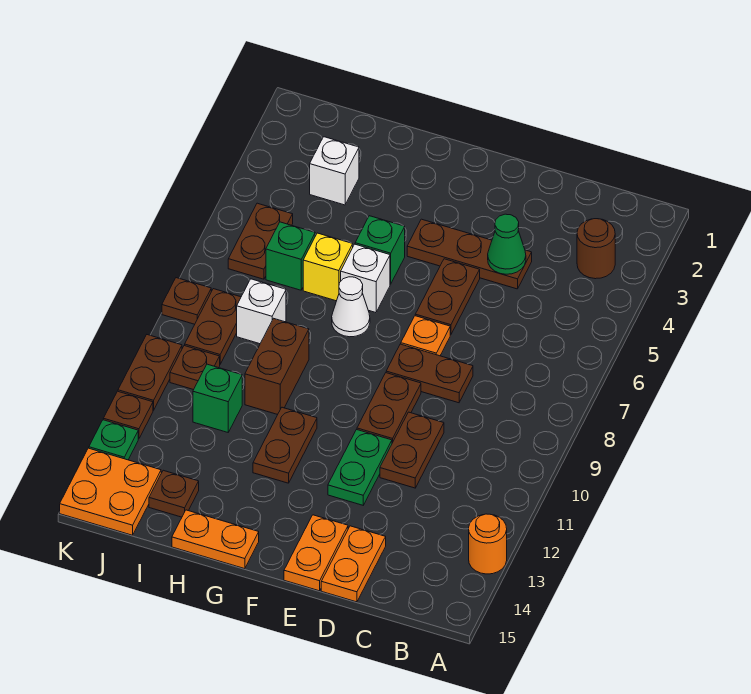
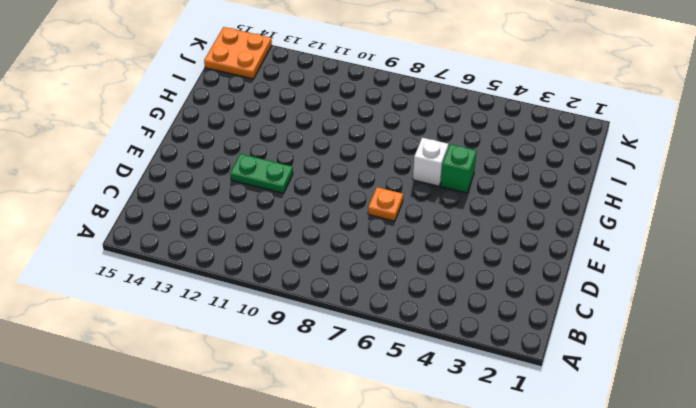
none -> orange 1x1 round brick [469,514,507,574]
none -> brown 1x1 round brick [577,219,615,279]
none -> brown 1x3 plate [407,219,532,289]
none -> brown 1x2 plate [386,344,473,403]

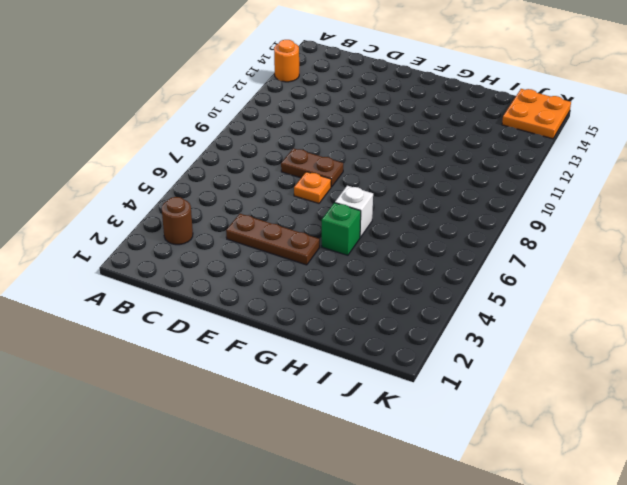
none -> brown 1x2 plate [380,412,444,488]
none -> orange 1x2 plate [321,526,386,602]
none -> brown 1x2 plate [415,259,480,335]
none -> brown 1x2 plate [357,373,421,443]

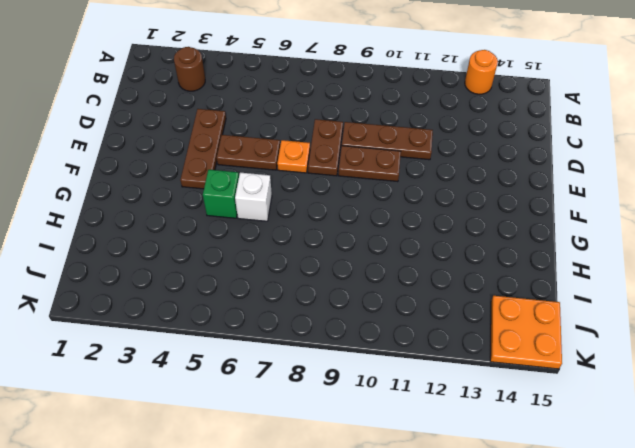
brown 1x3 plate [342,122,433,160] -> brown 1x2 plate [380,412,444,488]
none -> orange 1x2 plate [321,526,386,602]
none -> green 1x2 plate [328,430,392,505]
none -> orange 1x2 plate [284,515,348,591]
none -> white 1x1 cone [332,277,370,337]

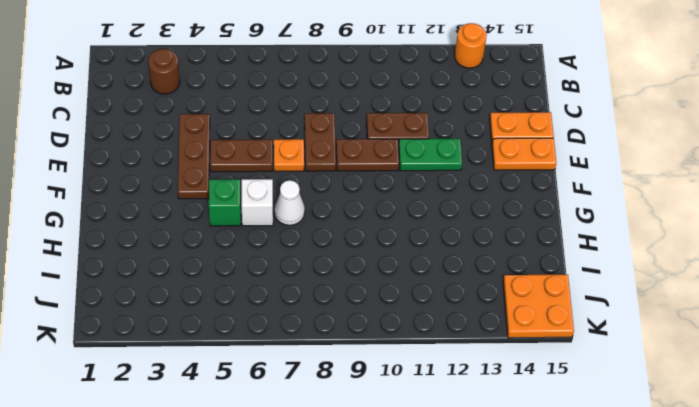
none -> brown 1x2 plate [253,407,317,483]
none -> orange 1x2 plate [172,510,259,569]
none -> yellow 1x1 brick [303,233,353,301]
none -> brown 1x2 brick [245,318,309,415]

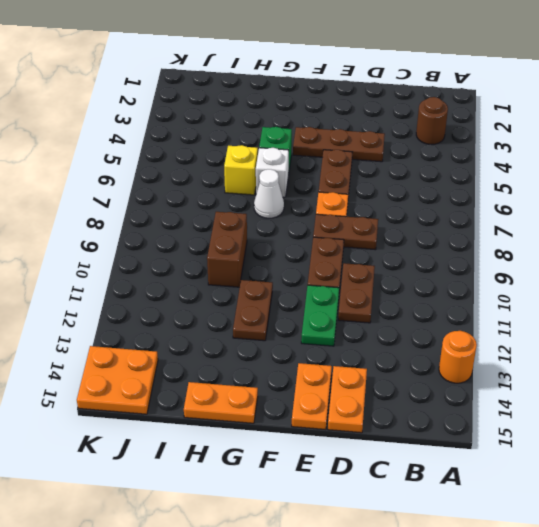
none -> white 1x1 brick [310,137,359,205]
none -> green 1x1 brick [266,222,315,290]
none -> white 1x1 brick [237,279,286,344]
none -> green 1x1 brick [193,364,242,432]

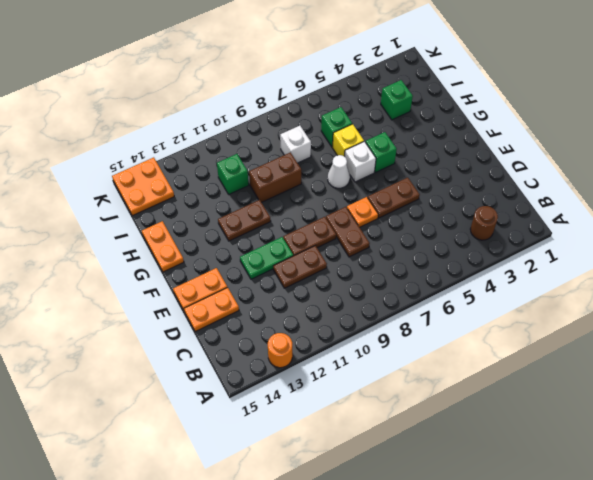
green 1x1 brick [381,80,413,120] -> white 1x1 brick [310,137,359,205]
none -> brown 1x3 plate [407,219,532,289]
none -> brown 1x1 plate [149,470,199,517]
none -> brown 1x2 plate [228,203,293,279]
none -> brown 1x2 plate [185,289,241,364]

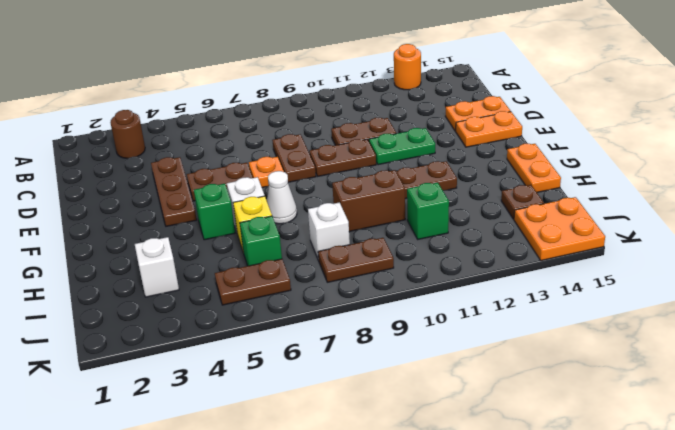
none -> brown 1x1 plate [170,346,220,390]
none -> brown 1x1 plate [162,278,211,324]
none -> brown 1x2 plate [118,335,182,410]
none -> brown 1x1 plate [103,391,153,439]

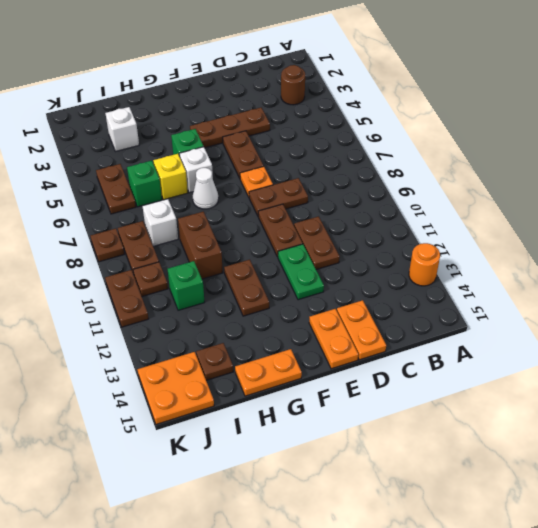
none -> brown 1x1 plate [103,391,153,439]
none -> green 1x1 plate [89,420,138,460]
none -> green 1x1 cone [488,214,526,274]

